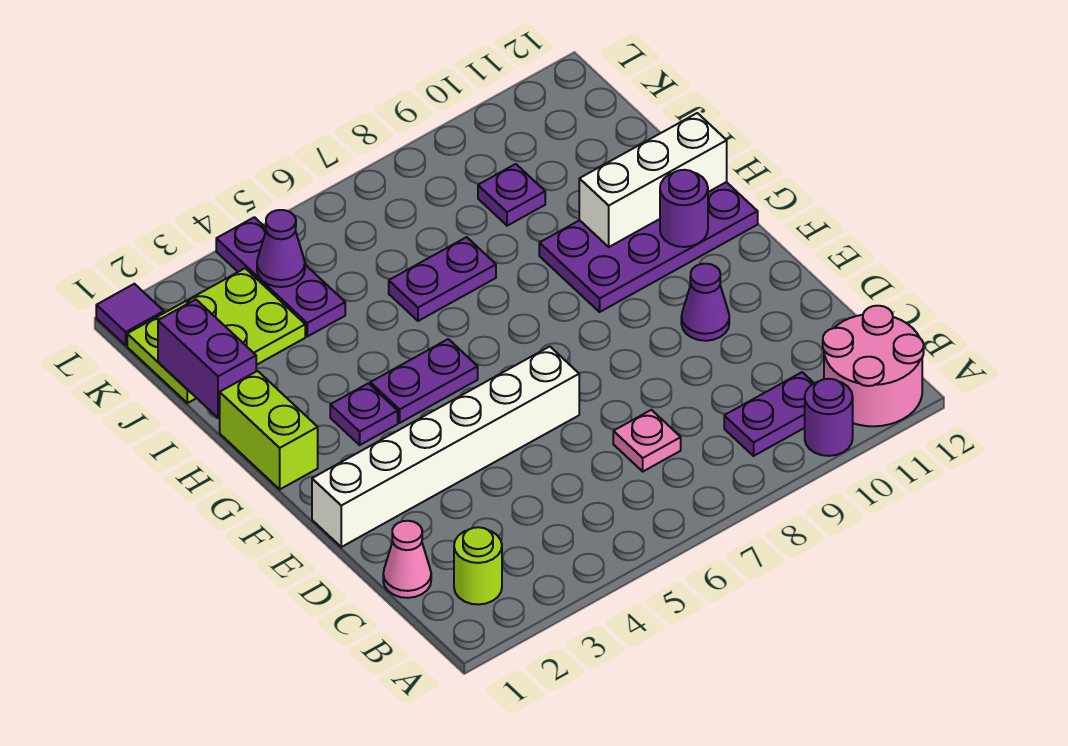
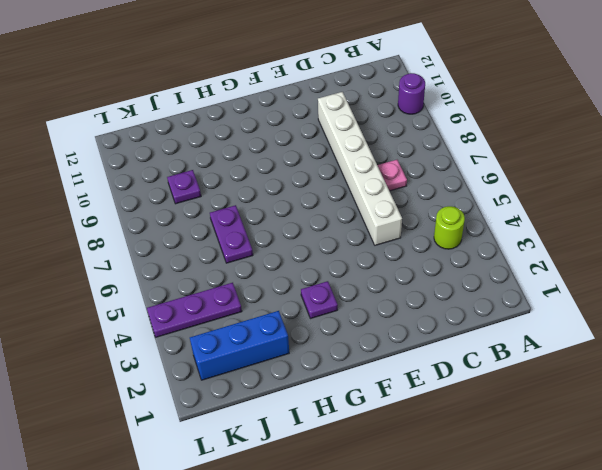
lime 1x1 round brick [434,206,465,249] -> lime 1x1 round brick moved to [454,527,502,604]
white 1x6 brick [318,92,402,245] -> white 1x6 brick moved to [312,347,579,547]
blue 1x3 brick [190,311,289,380] -> lime 2x3 plate [127,268,305,403]
none -> pink 2x2 round brick [823,306,924,426]
none -> purple 1x2 plate [724,372,814,456]
none -> pink 1x1 cone [383,521,431,598]

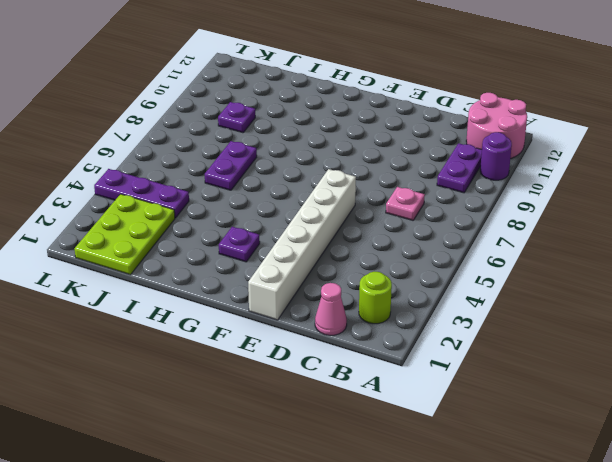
none -> purple 1x1 cone [681,264,729,341]
none -> lime 1x2 brick [220,371,318,489]
none -> purple 1x2 plate [370,339,478,423]

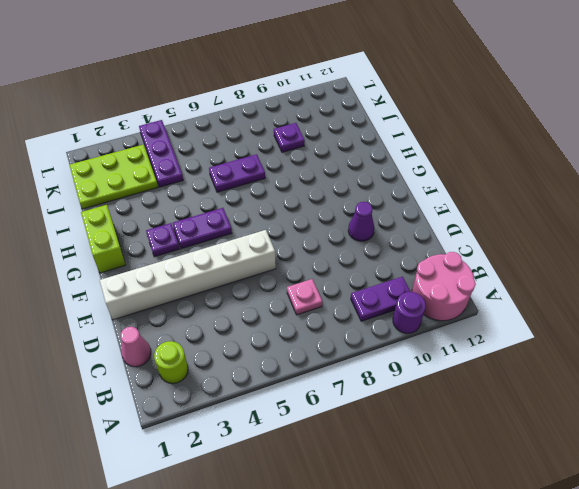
none -> purple 2x4 plate [539,182,758,312]
none -> purple 1x1 tile [96,284,164,345]
none -> purple 1x1 round brick [660,170,708,247]

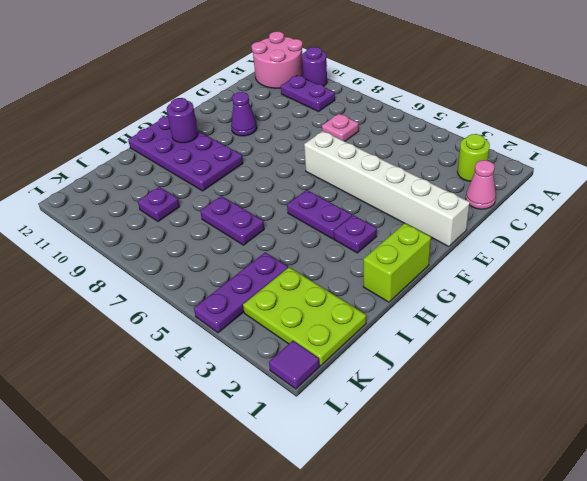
none -> white 1x3 brick [579,113,727,247]
none -> purple 1x2 brick [158,300,256,418]
none -> purple 1x1 cone [257,210,305,287]

